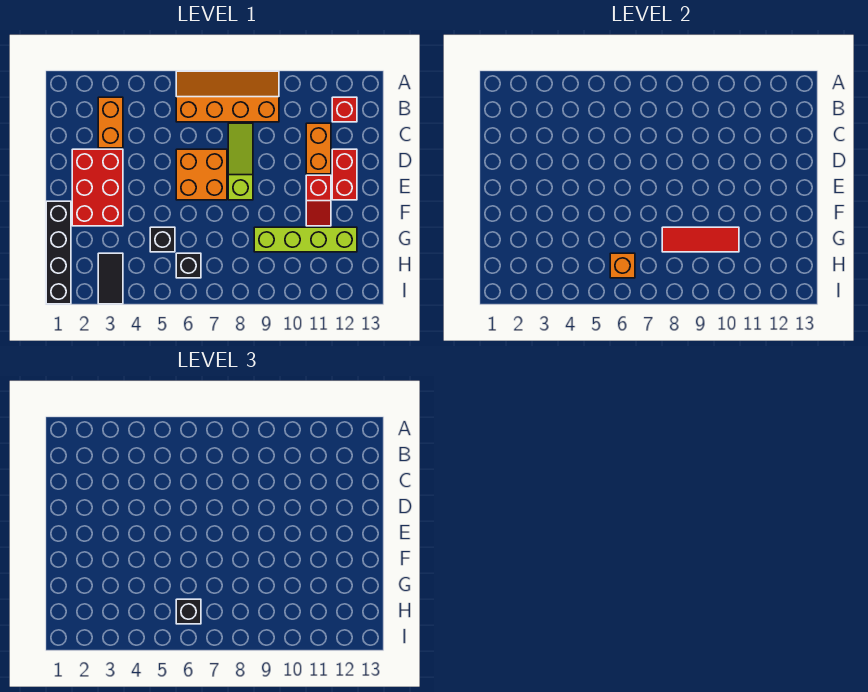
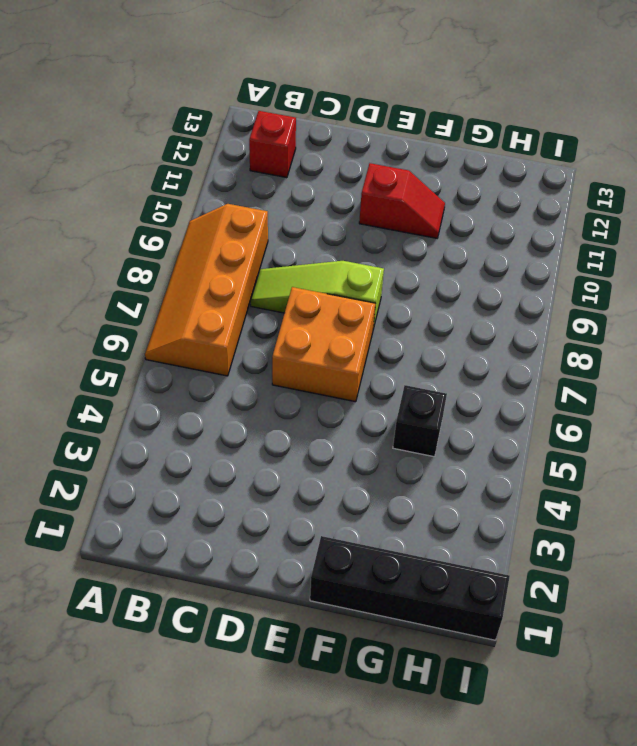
none -> orange 1x2 brick [98,97,123,148]
none -> orange 1x2 brick [306,123,331,174]
none -> red 2x3 brick [72,149,123,226]

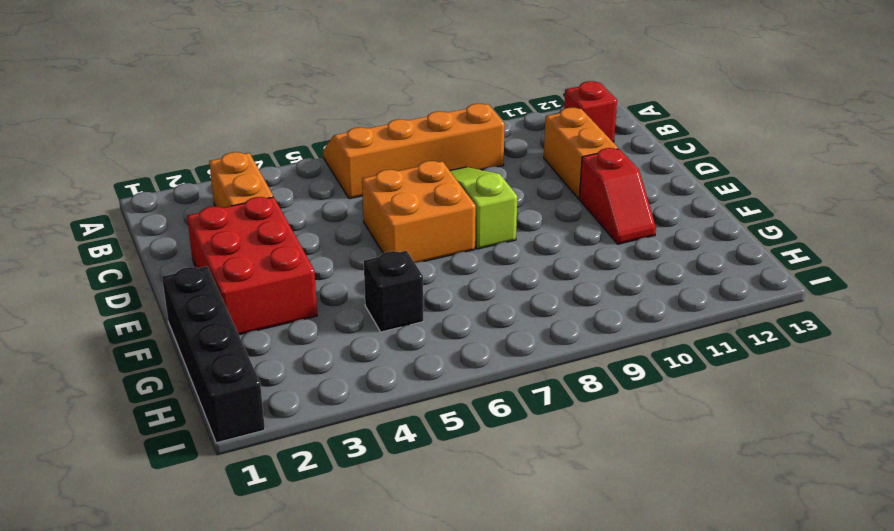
none -> red 1x2 brick [332,149,357,200]
none -> lime 1x4 brick [254,227,357,252]
none -> black 1x2 tile [98,253,123,304]

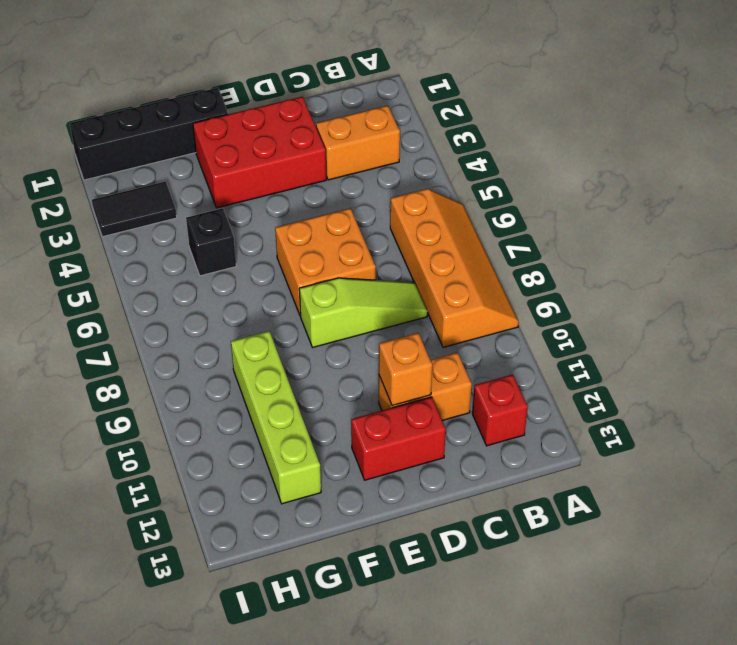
orange 1x1 brick [379,333,432,406] -> orange 1x1 brick moved to [610,253,635,278]
none -> red 1x2 slope [306,175,331,226]
none -> black 1x1 brick [176,253,201,278]
none -> red 1x3 tile [662,227,739,252]

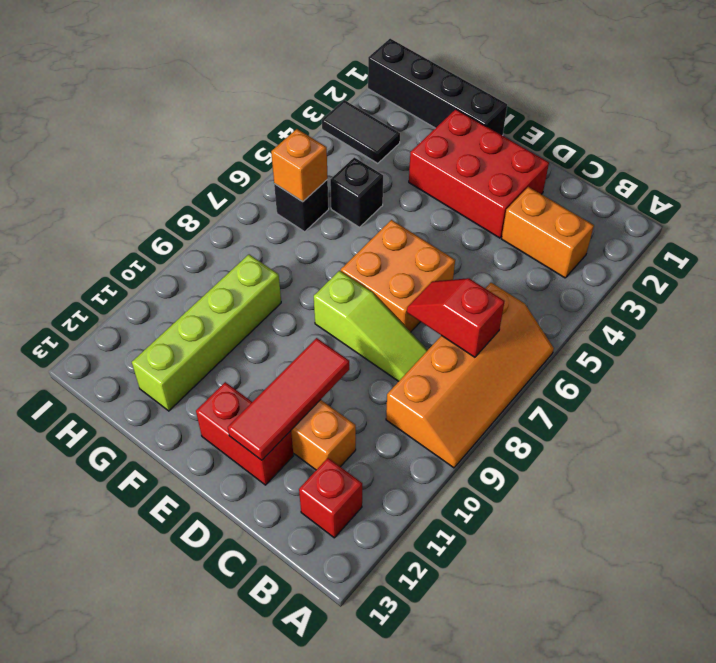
red 1x2 slope [407,278,505,357] -> red 1x2 slope moved to [306,175,331,226]
red 1x3 tile [228,338,349,460] -> red 1x3 tile moved to [662,227,739,252]
none -> black 1x1 brick [176,599,201,624]

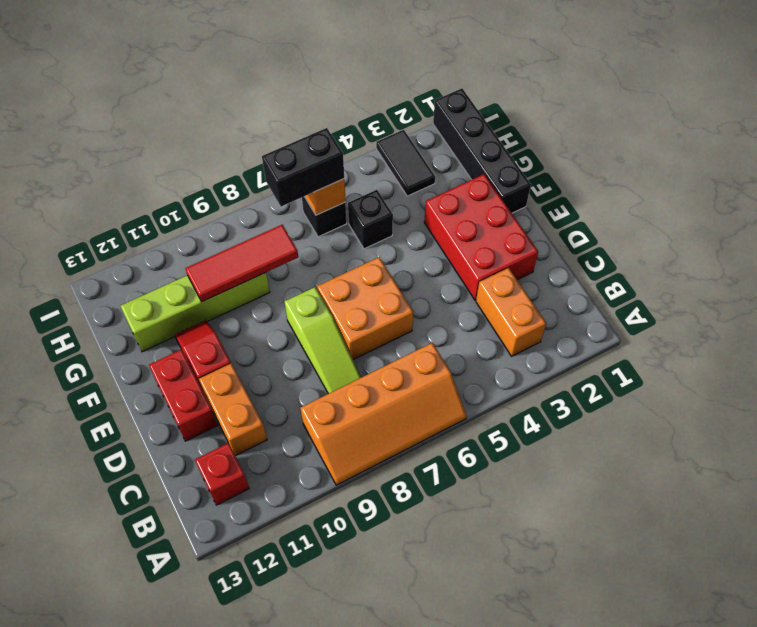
black 1x2 brick [262,128,344,206] -> black 1x1 brick [176,599,201,624]

